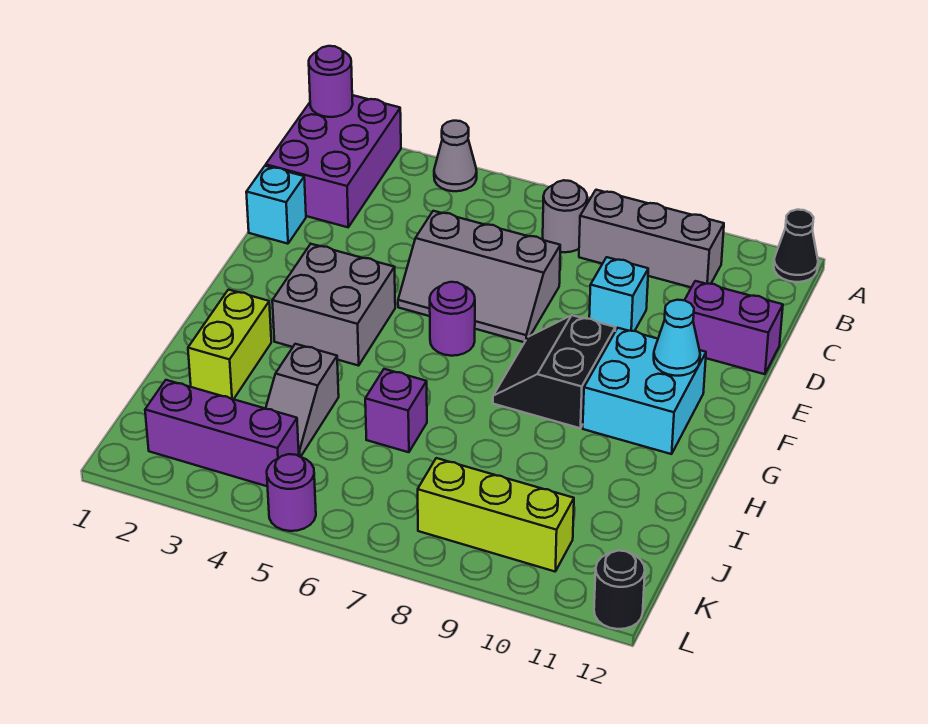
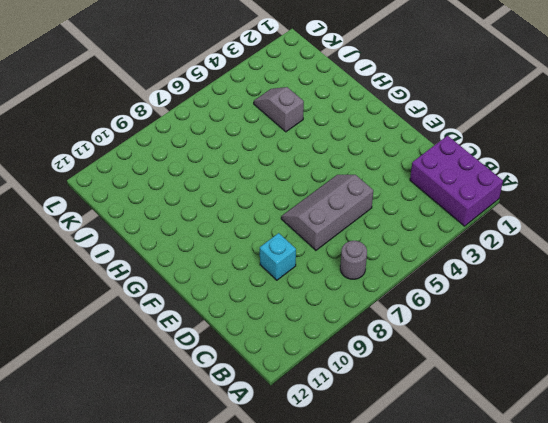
none -> grey 1x1 cone [434,121,477,191]
none -> black 1x1 cone [774,210,818,282]
none -> grey 1x3 brick [579,190,724,287]

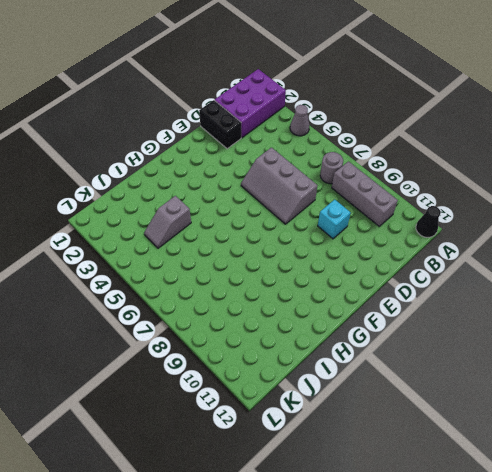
black 1x2 brick [199,100,241,149] -> cyan 1x1 brick [246,166,306,244]
none -> purple 1x2 brick [685,281,783,374]
none -> grey 2x2 brick [272,244,395,366]
none -> purple 1x1 round brick [430,282,475,356]

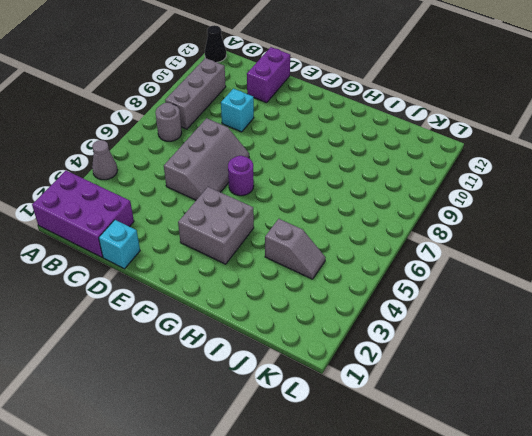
none -> black 2x2 slope [493,315,615,428]
none -> cyan 2x2 brick [583,328,706,454]
none -> lime 1x2 brick [188,290,271,399]

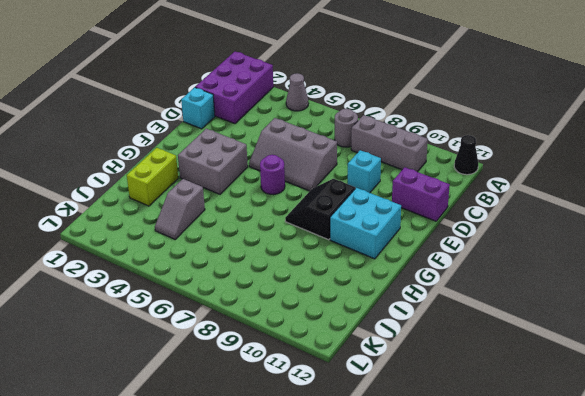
none -> purple 1x1 brick [365,369,427,452]
none -> purple 1x3 brick [145,380,299,486]
none -> lime 1x3 brick [418,458,574,571]

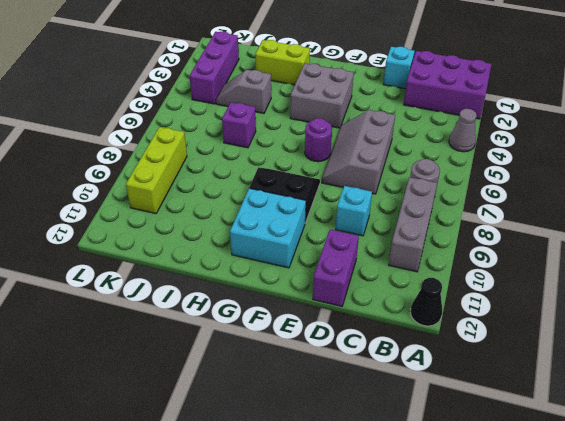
none -> purple 1x1 round brick [267,454,316,531]
none -> black 1x1 round brick [594,551,645,629]
none -> purple 1x1 round brick [309,46,353,117]

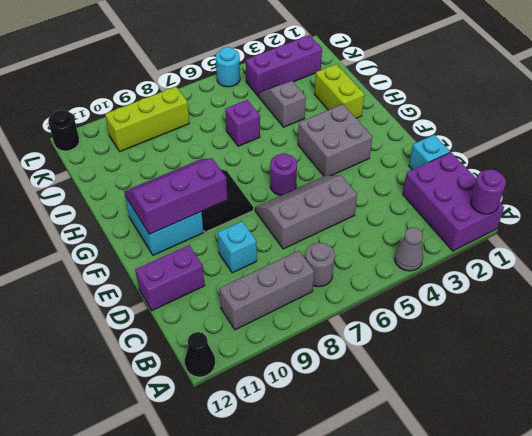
purple 2x3 slope [124,158,227,234] -> cyan 1x1 cone [654,300,700,376]
cyan 1x1 round brick [216,47,240,87] -> purple 1x1 round brick [267,454,316,531]

